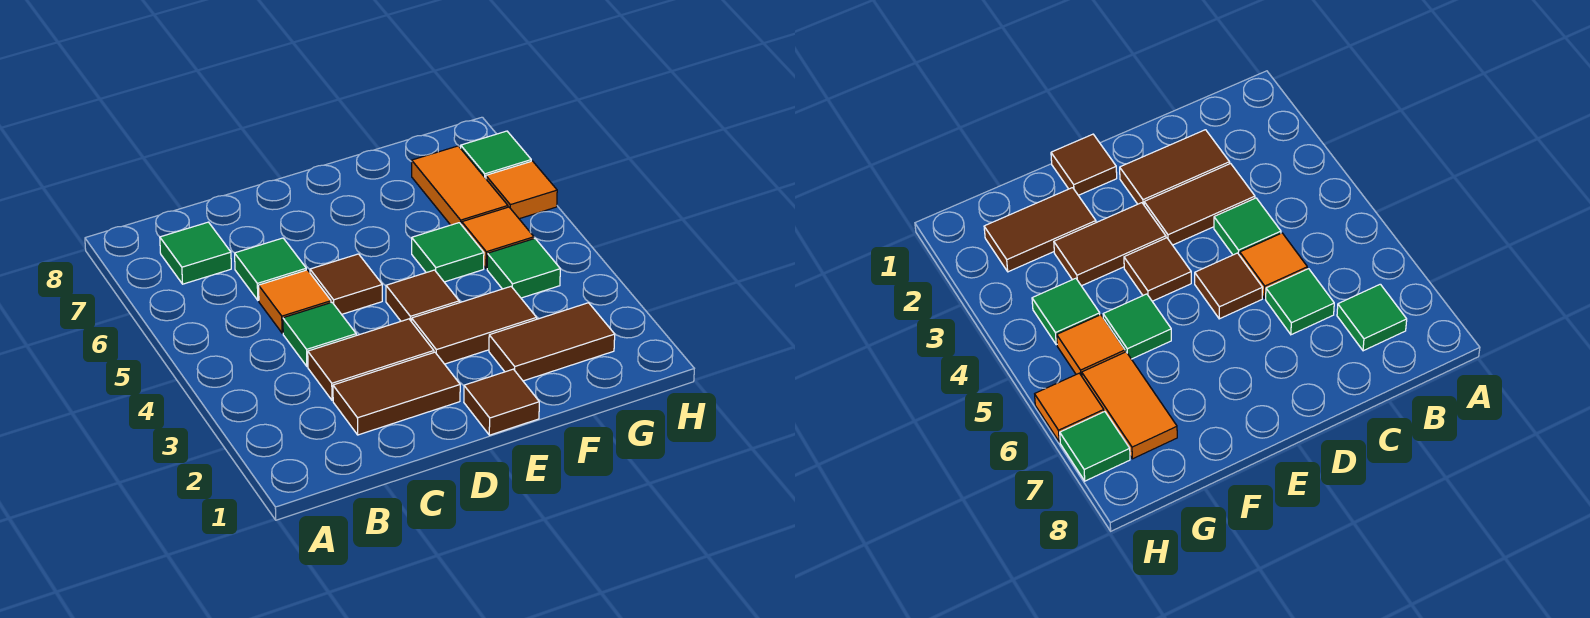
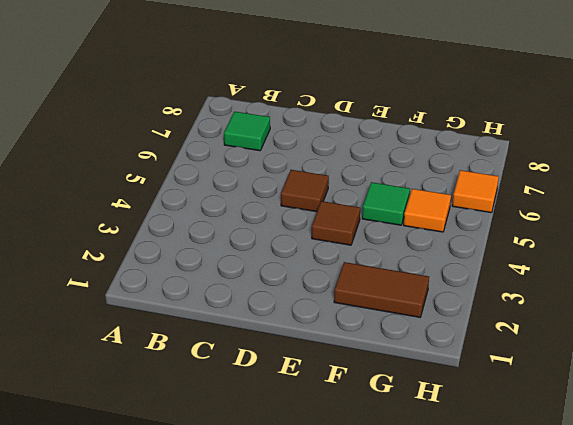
none -> brown 1x2 tile [333,352,460,435]
none -> brown 1x2 tile [308,319,434,400]
none -> green 1x1 tile [283,303,356,366]

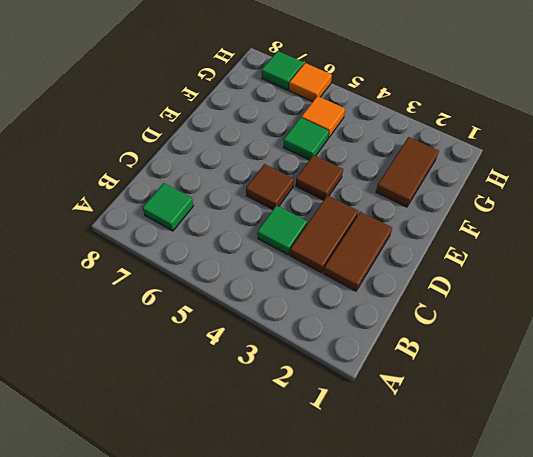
none -> orange 1x1 tile [259,270,331,333]
none -> green 1x1 tile [235,238,306,300]
none -> brown 1x1 tile [464,369,539,435]

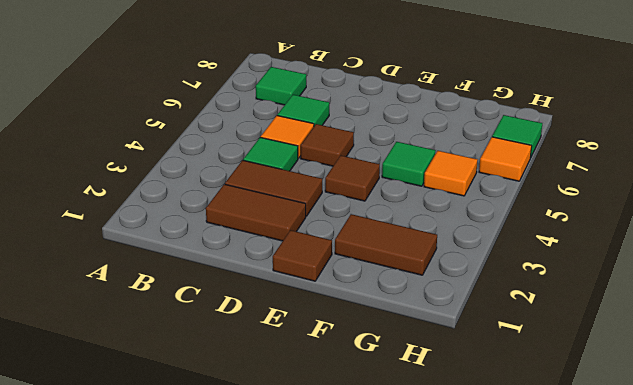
none -> brown 1x2 tile [412,287,537,364]
none -> green 1x1 tile [487,239,560,298]
none -> orange 1x2 tile [412,146,508,225]

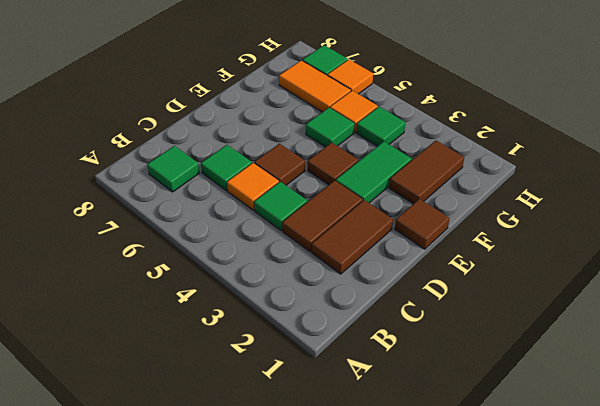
green 1x2 tile [336,142,411,203] -> brown 1x2 tile [412,287,537,364]

